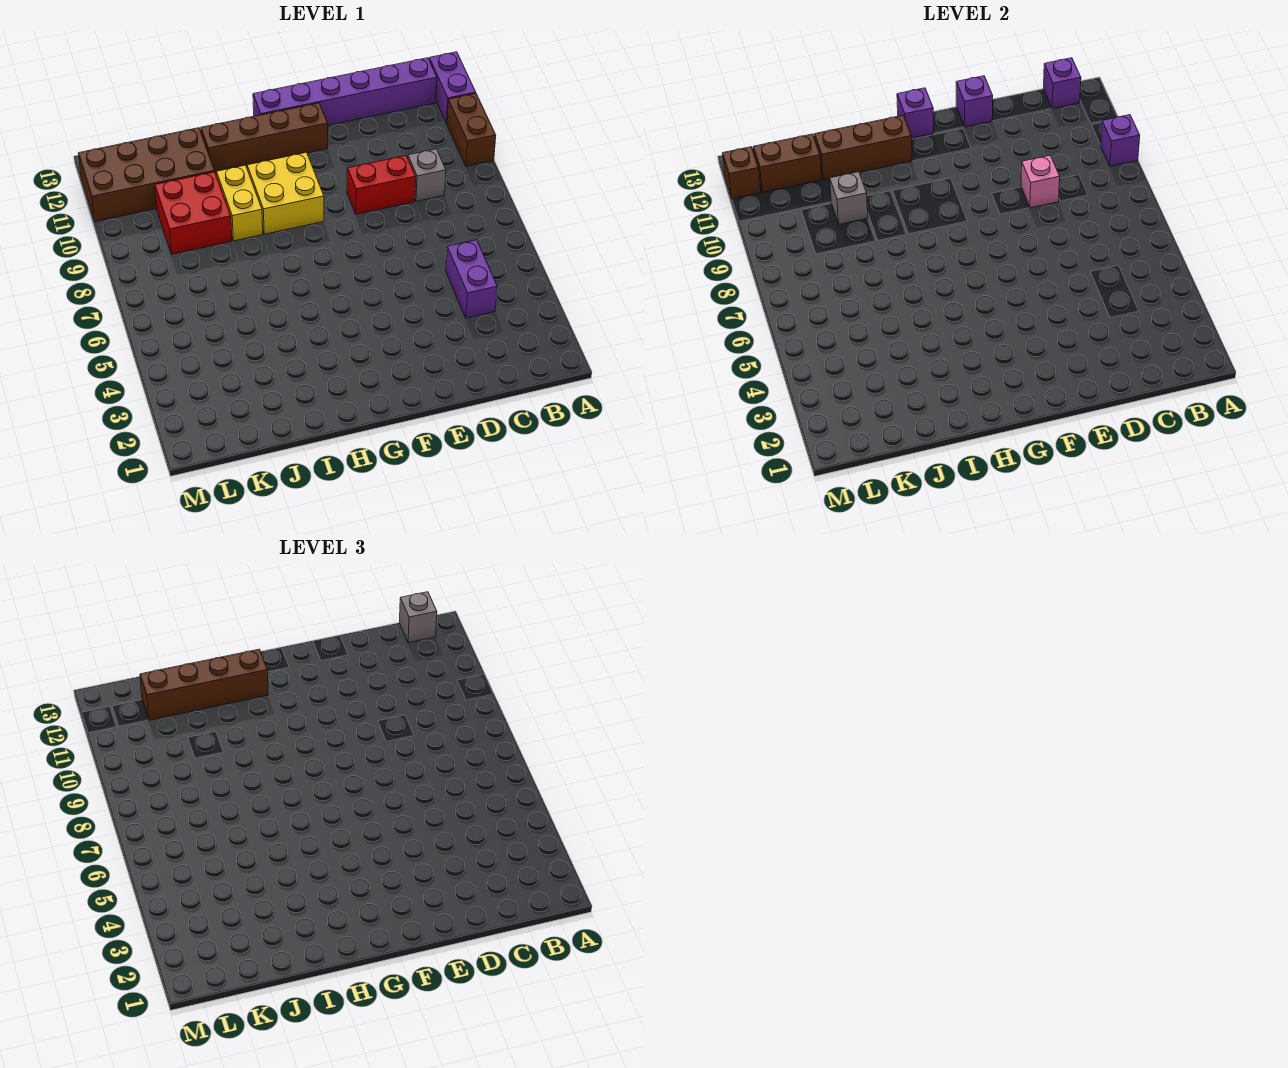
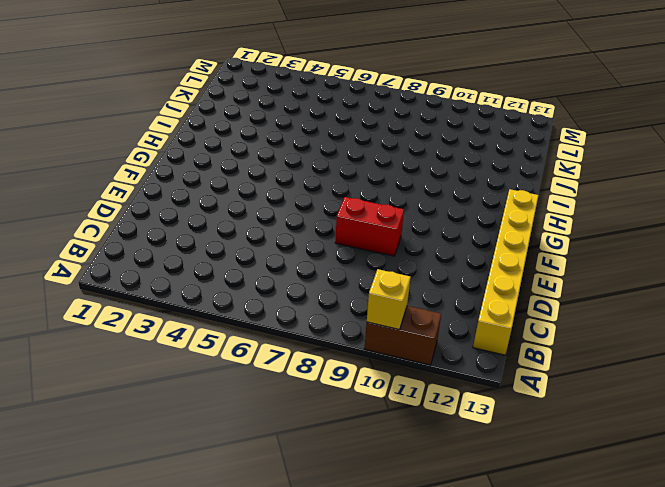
yellow 1x1 brick [367,269,411,330] -> purple 1x1 brick [1100,115,1140,166]
yellow 1x6 brick [473,189,539,355] -> purple 1x6 brick [253,58,437,125]
red 1x2 brick [335,197,404,256] -> red 1x2 brick turned to [347,155,416,214]
none -> purple 1x2 brick [429,52,476,123]
none -> purple 1x2 brick [446,240,497,318]
none -> grey 1x1 brick [408,149,446,201]

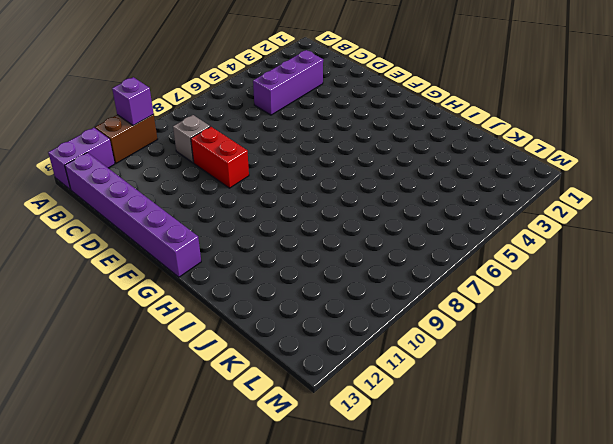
purple 1x3 brick [253,50,323,115] -> purple 1x2 brick [446,240,497,318]
none -> brown 1x4 brick [201,103,328,172]
none -> yellow 2x2 brick [247,152,324,234]
none -> yellow 1x2 brick [217,165,263,241]

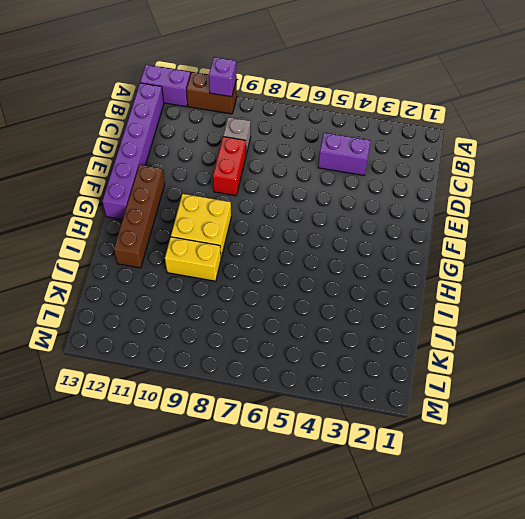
none -> red 2x2 brick [155,172,232,254]
none -> brown 2x4 brick [79,128,215,222]
none -> purple 1x1 brick [1043,58,1081,109]

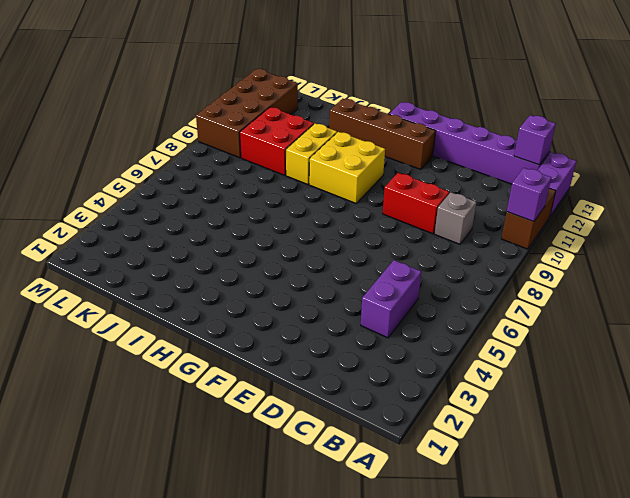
brown 2x4 brick [196,69,298,158] -> brown 2x4 brick turned to [79,128,215,222]
none -> pink 1x1 brick [1021,155,1060,208]
none -> purple 1x1 brick [956,76,993,127]
none -> purple 1x1 brick [897,88,934,138]

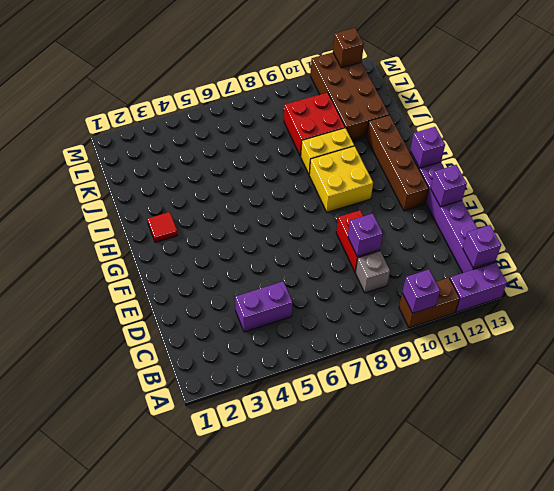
purple 1x1 brick [348,213,383,257] -> pink 1x1 brick [1021,155,1060,208]
red 1x1 tile [148,212,178,242] -> none
none -> brown 1x3 brick [815,115,912,180]
none -> grey 1x1 brick [830,172,868,224]
none -> brown 1x2 brick [753,134,822,192]

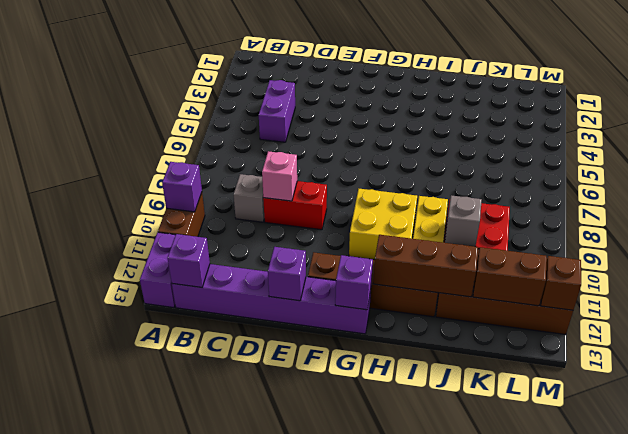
none -> grey 1x1 brick [399,592,437,643]
none -> brown 1x4 brick [140,649,268,720]

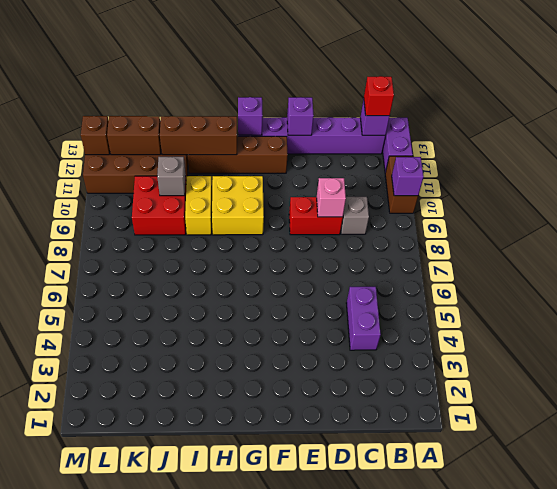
red 1x1 brick [364,76,394,116] -> grey 1x1 brick [399,592,437,643]
none -> brown 1x4 brick [140,649,268,720]

